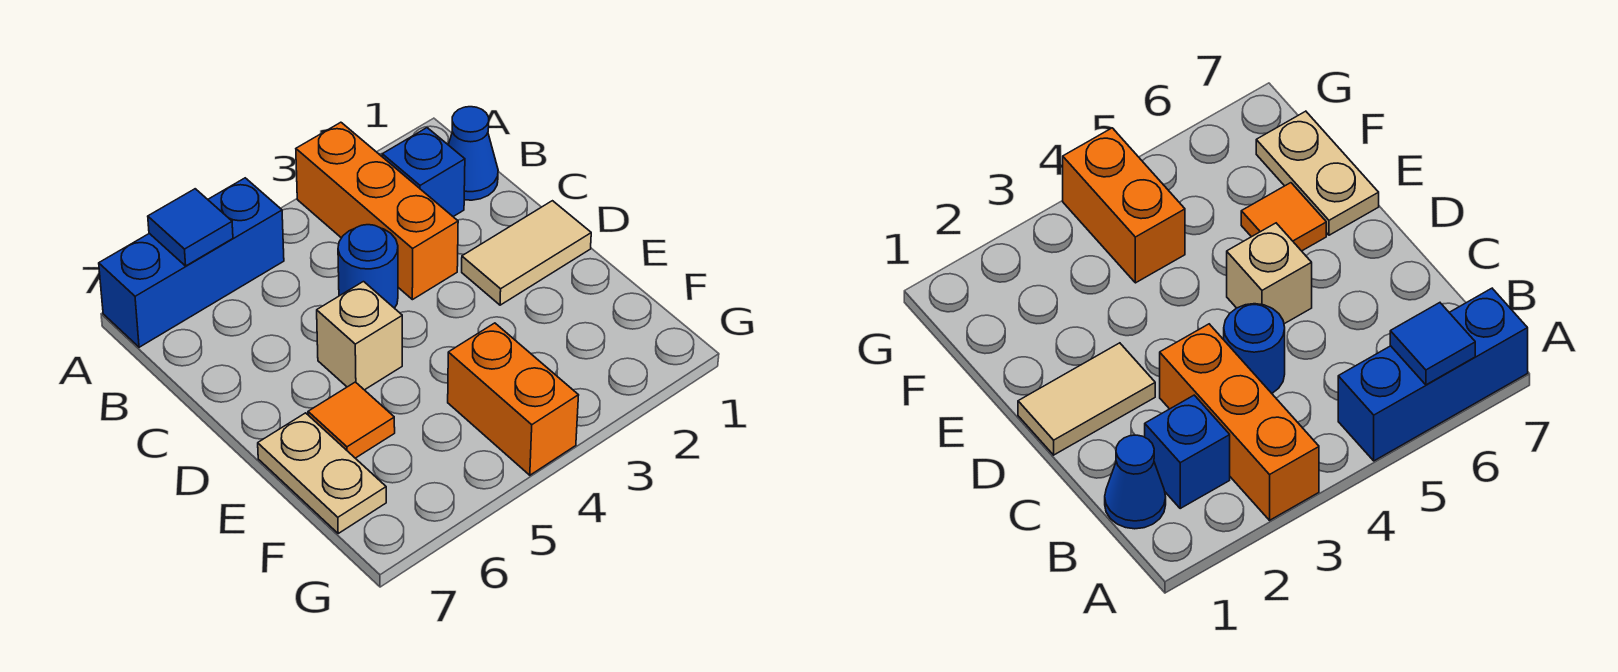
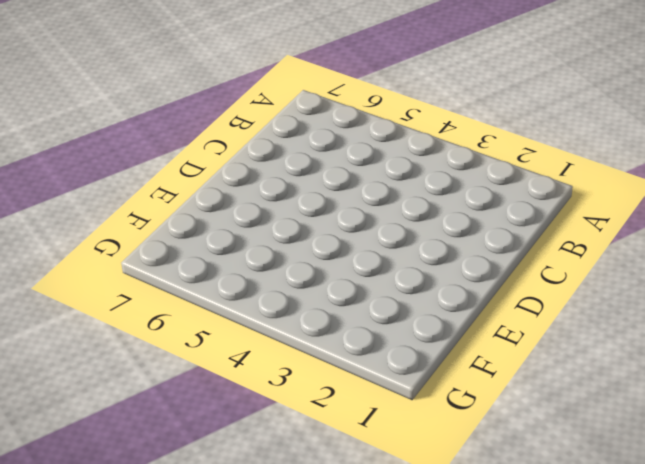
none -> orange 1x3 brick [296,122,458,300]
none -> blue 1x3 brick [99,178,284,347]

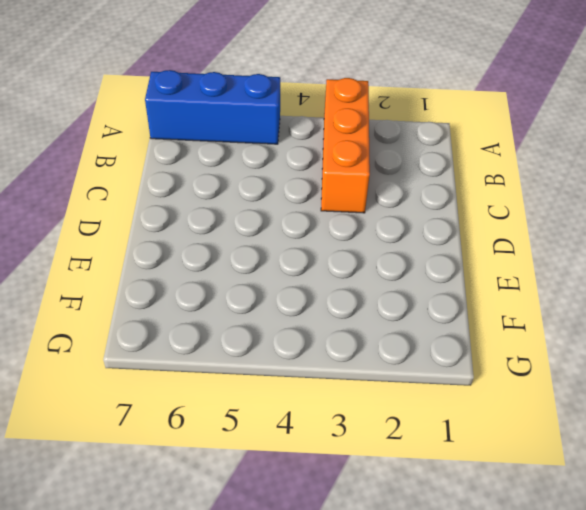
none -> blue 1x1 cone [448,107,498,200]
none -> blue 1x1 brick [382,128,465,217]

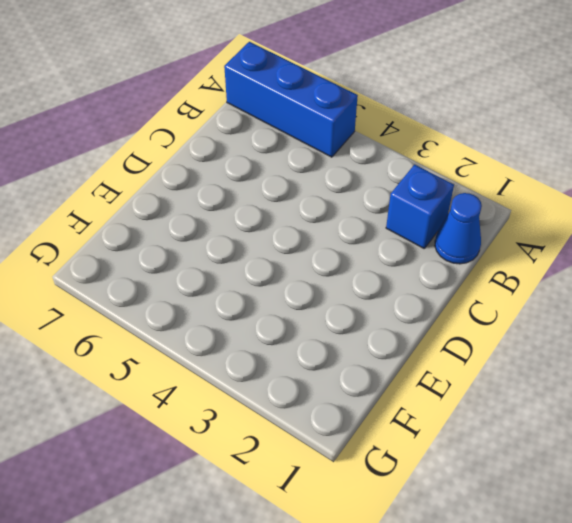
none -> orange 1x3 brick [296,122,458,300]
none -> blue 1x1 round brick [338,225,398,308]

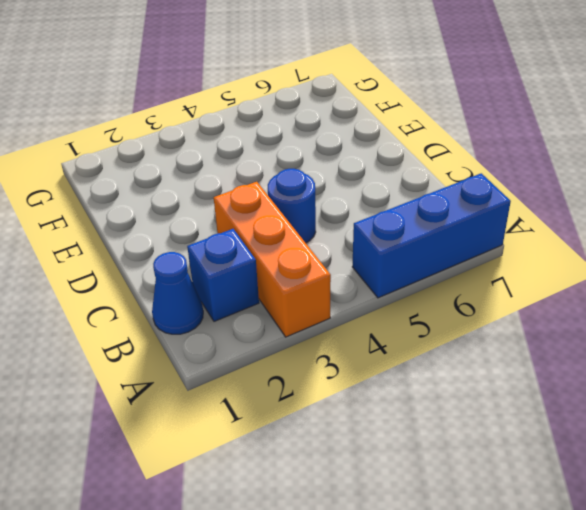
none -> tan 1x2 tile [462,201,591,305]
none -> tan 1x1 brick [317,282,402,390]

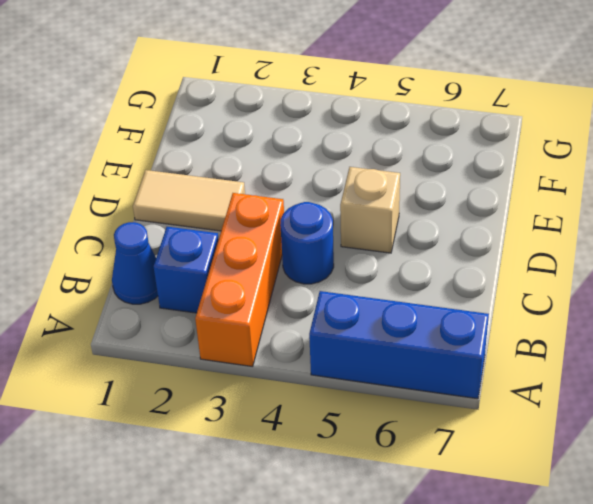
none -> orange 1x1 tile [308,382,395,458]
none -> tan 1x2 plate [258,413,386,533]

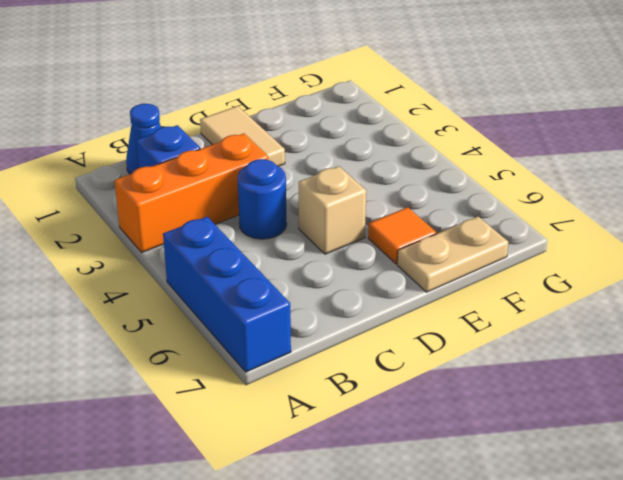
none -> orange 1x2 brick [448,323,579,475]
none -> blue 1x1 tile [148,189,233,266]

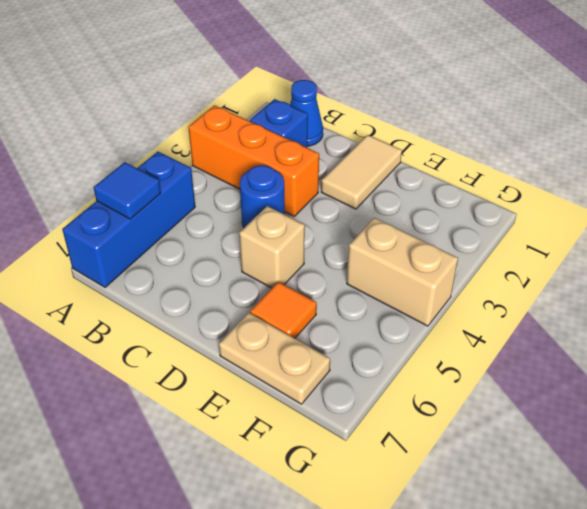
tan 1x2 brick [347,218,458,326] -> orange 1x2 brick [448,323,579,475]

